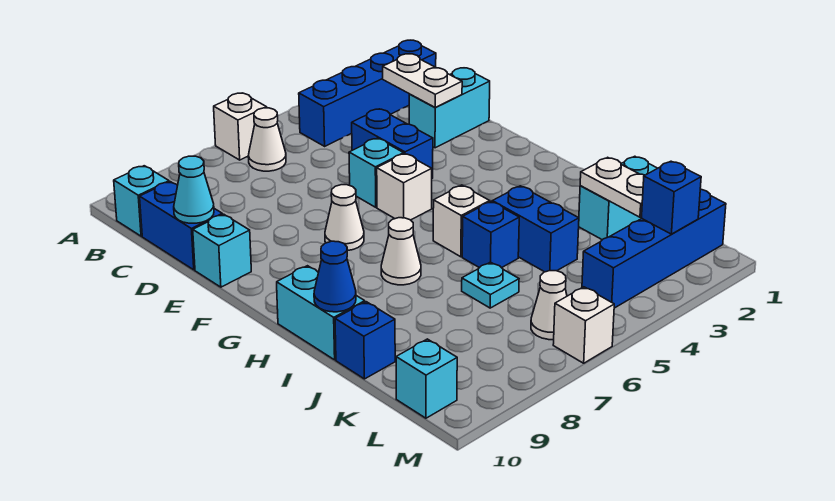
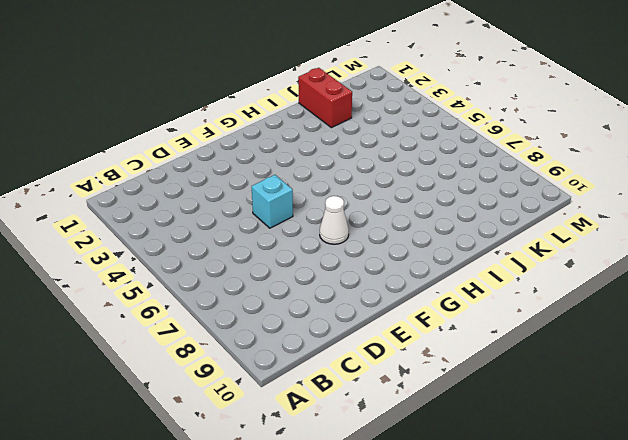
red 1x2 brick [298,68,352,128] -> cyan 1x2 brick [579,156,658,240]
none -> white 1x1 brick [214,93,267,160]
none -> blue 1x4 brick [299,40,436,146]
none -> white 1x1 cone [248,108,286,171]

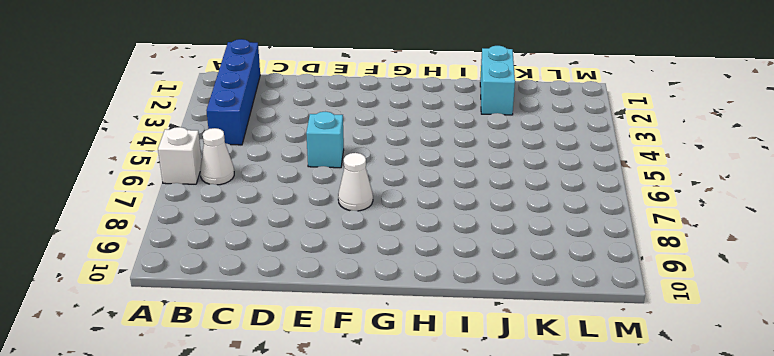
none -> cyan 1x1 brick [114,166,169,236]
none -> blue 1x2 brick [140,182,222,270]
none -> cyan 1x2 brick [409,68,490,148]

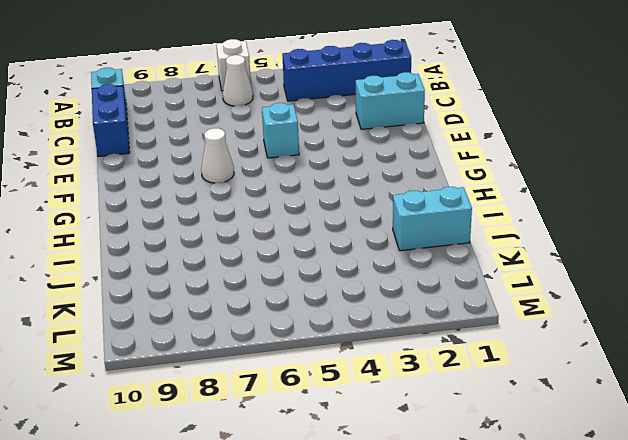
none -> blue 1x2 brick [352,109,433,178]
none -> cyan 1x1 brick [193,214,251,287]
none -> white 1x1 brick [377,154,432,220]

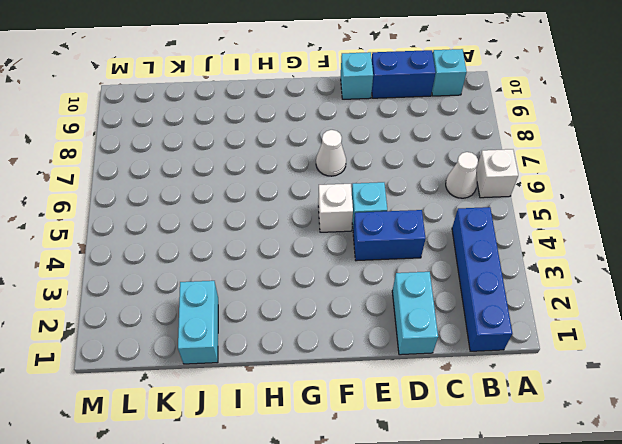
none -> white 1x1 brick [433,185,490,257]
none -> white 1x1 cone [381,218,421,285]
none -> cyan 1x2 brick [277,266,365,360]

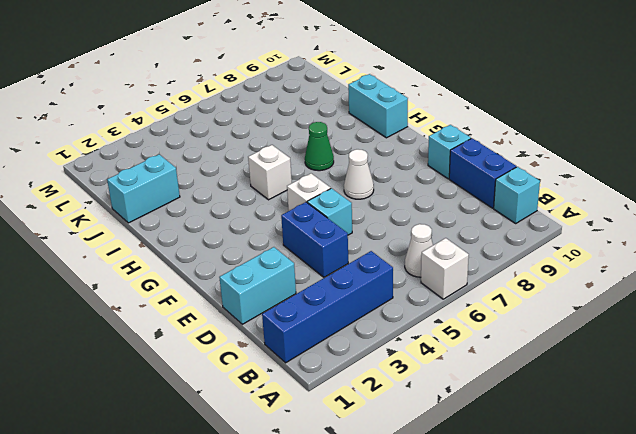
green 1x1 cone [305,122,334,171] -> white 1x1 cone [381,218,421,285]
none -> blue 1x2 brick [492,186,579,272]
none -> blue 1x1 brick [462,202,519,268]
none -> cyan 1x1 plate [462,262,519,308]

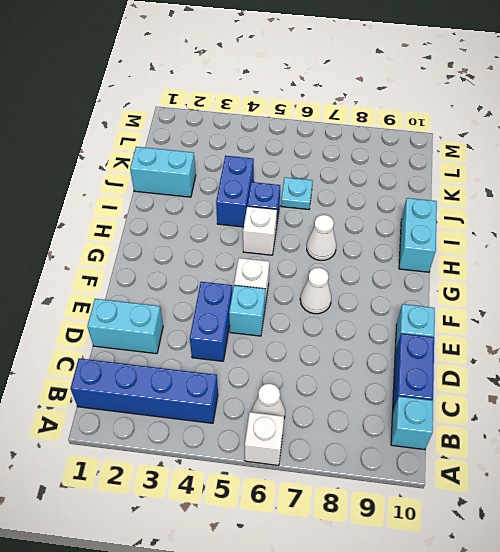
none -> blue 1x1 brick [335,302,395,379]
none -> blue 1x4 brick [582,189,726,308]
none -> white 1x1 cone [531,271,567,340]

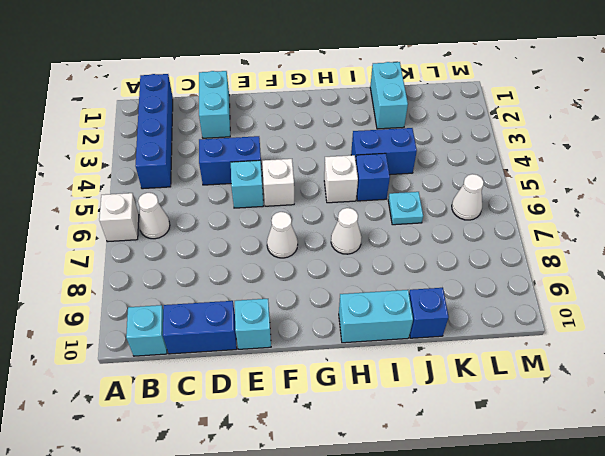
none -> blue 1x4 brick [582,189,726,308]
none -> cyan 1x1 brick [396,339,457,418]
none -> white 1x1 brick [553,287,614,363]

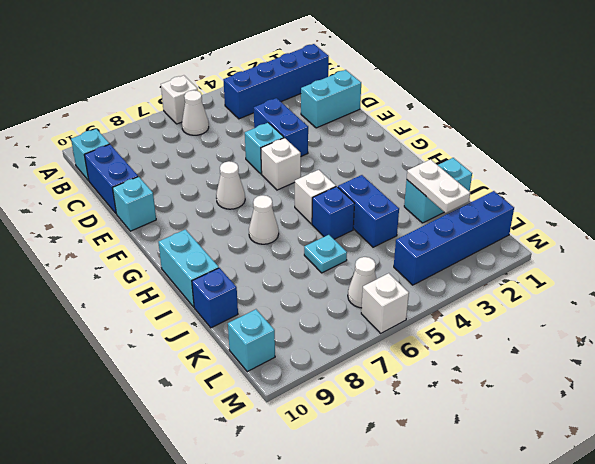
none -> white 1x2 plate [383,54,462,108]
none -> cyan 1x1 cone [174,156,214,223]
none -> blue 1x1 cone [314,241,356,312]

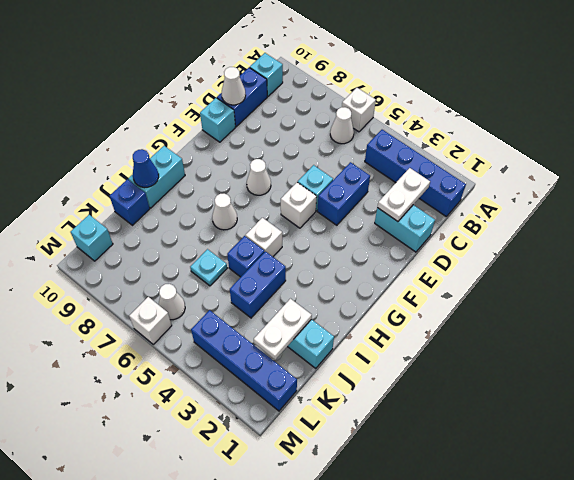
white 1x1 cone [222,67,246,105] -> cyan 1x1 cone [174,156,214,223]
none -> blue 1x1 brick [642,161,701,234]

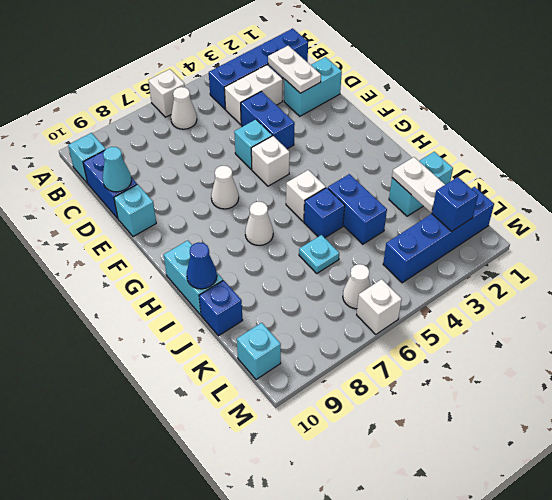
white 1x2 brick [224,65,283,124] -> none

